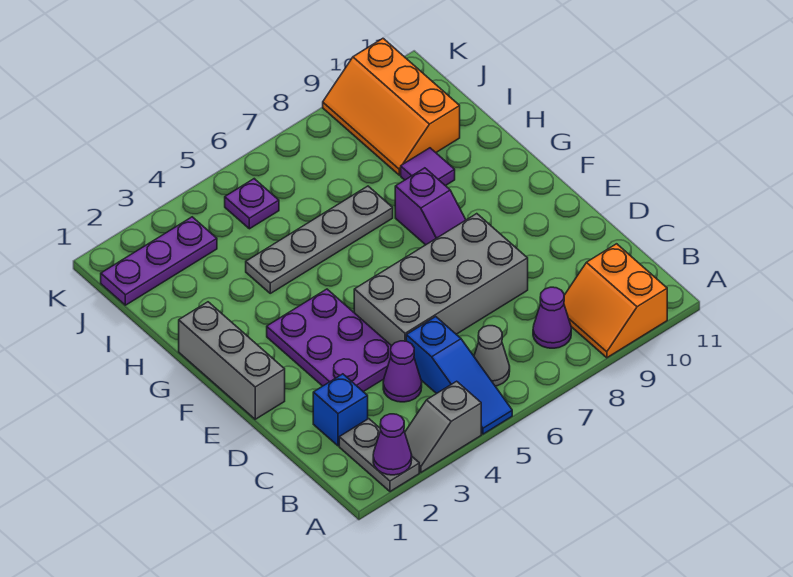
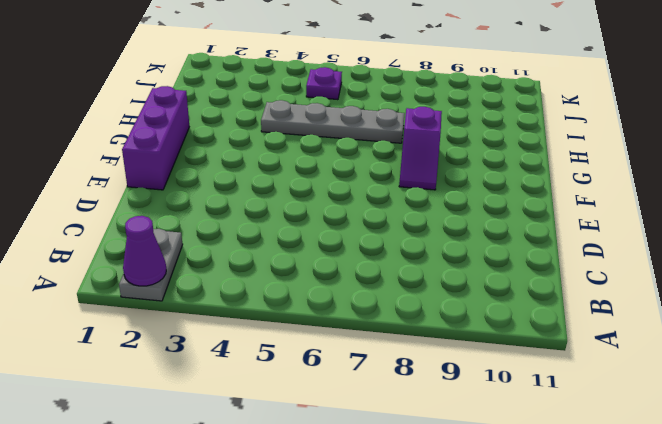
purple 1x3 brick [122,86,189,190] -> grey 1x3 brick [179,302,285,419]
none -> grey 1x2 slope [405,381,481,472]
none -> blue 1x3 slope [406,317,512,434]
none -> orange 2x2 slope [564,244,667,358]

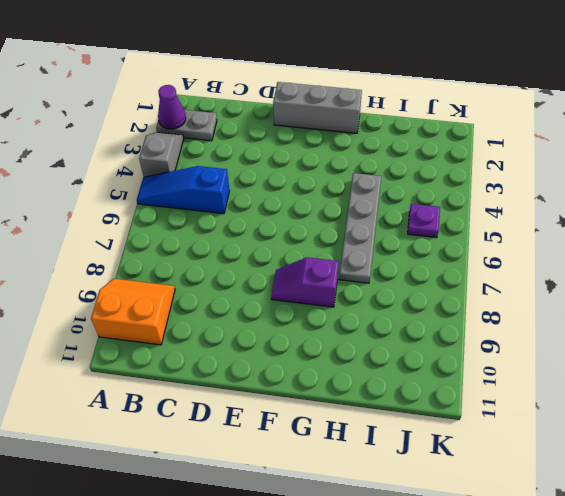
none -> grey 1x1 cone [474,326,510,386]
none -> purple 1x1 cone [533,287,571,348]
none -> blue 1x1 brick [313,374,368,446]

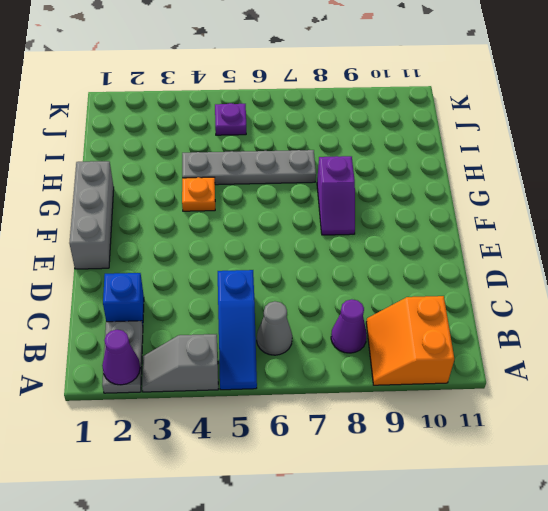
orange 1x1 plate [182,177,215,211] -> none
none -> purple 1x1 cone [383,341,422,402]
none -> purple 2x3 plate [267,289,391,392]
none -> grey 2x4 brick [354,214,528,346]

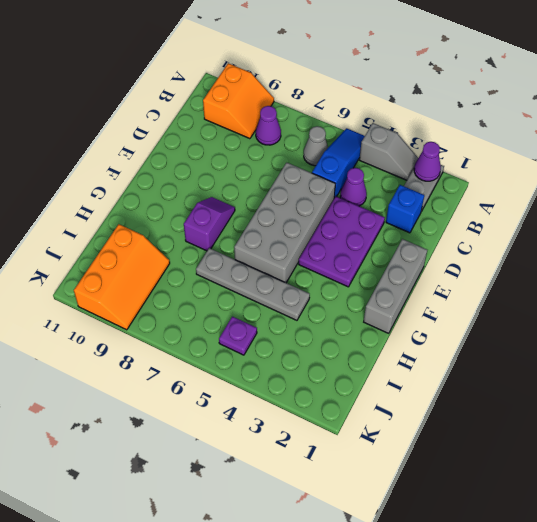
grey 2x4 brick [234,163,335,283] -> grey 2x4 brick turned to [354,214,528,346]
none -> purple 1x1 tile [401,148,455,186]
none -> purple 1x3 plate [101,217,217,305]

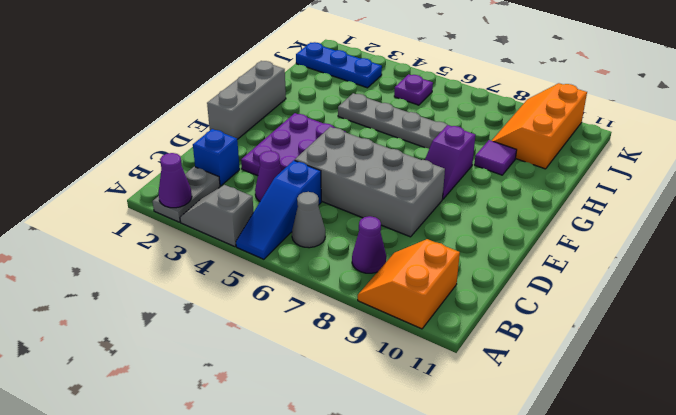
blue 1x3 plate [296,42,382,88] -> purple 1x3 plate [101,217,217,305]

